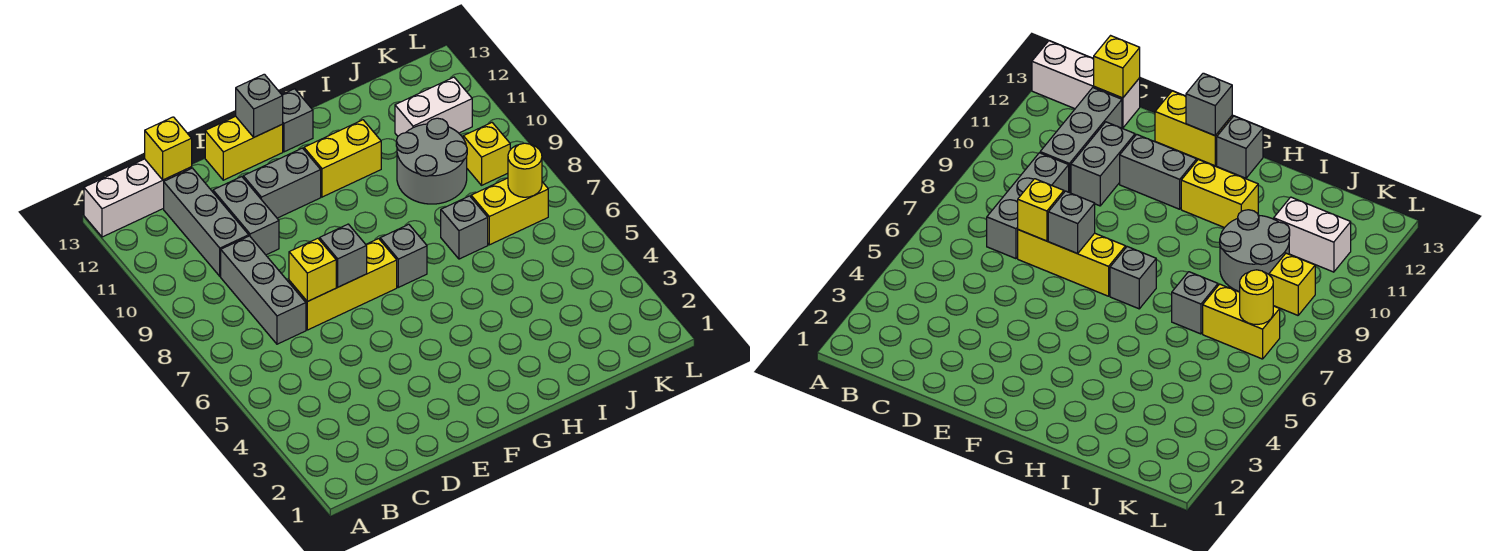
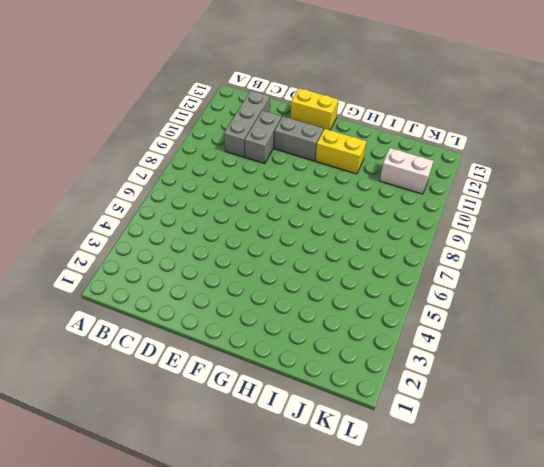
none -> white 1x3 brick [84,159,192,237]
none -> grey 1x3 brick [221,236,306,344]
none -> yellow 1x3 brick [289,239,397,330]

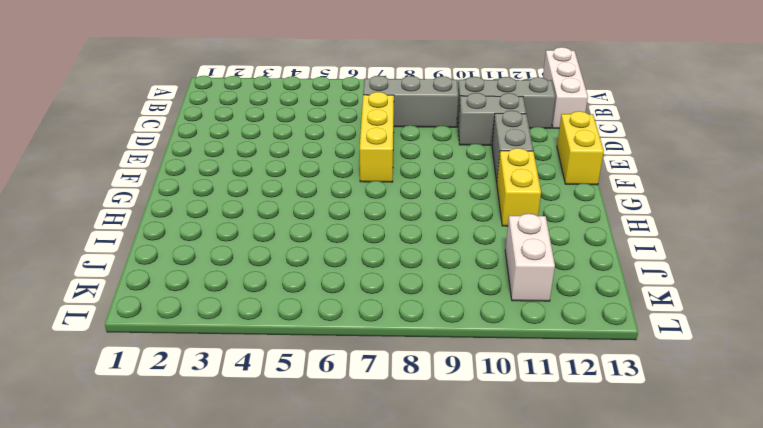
none -> grey 1x1 brick [380,224,427,287]
none -> grey 1x1 brick [282,89,313,152]
none -> grey 1x1 brick [441,196,488,259]

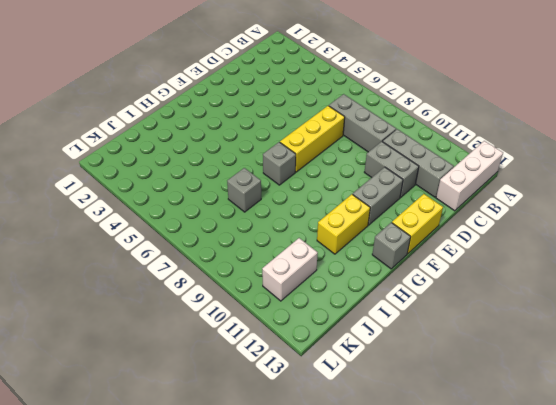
none -> grey 2x2 round brick [396,118,467,204]
none -> yellow 1x2 brick [471,178,548,245]
none -> yellow 1x1 brick [463,123,510,185]

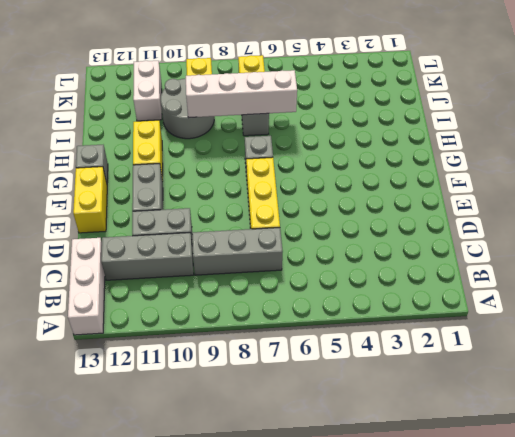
white 1x4 brick [186,70,297,118] -> none
none -> yellow 1x1 brick [145,117,192,180]
none -> yellow 1x1 brick [289,238,336,302]
none -> grey 1x1 brick [319,224,367,287]

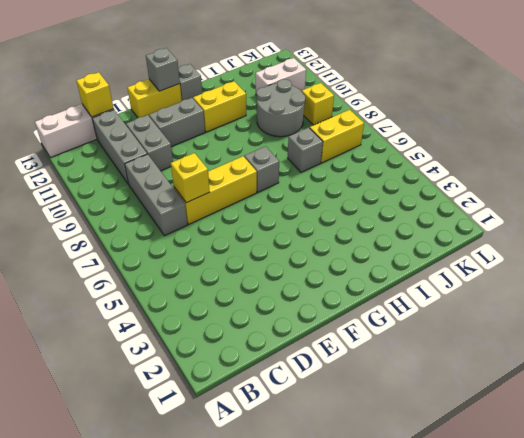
none -> grey 1x1 brick [319,224,367,287]
none -> yellow 1x1 round brick [508,143,542,197]

